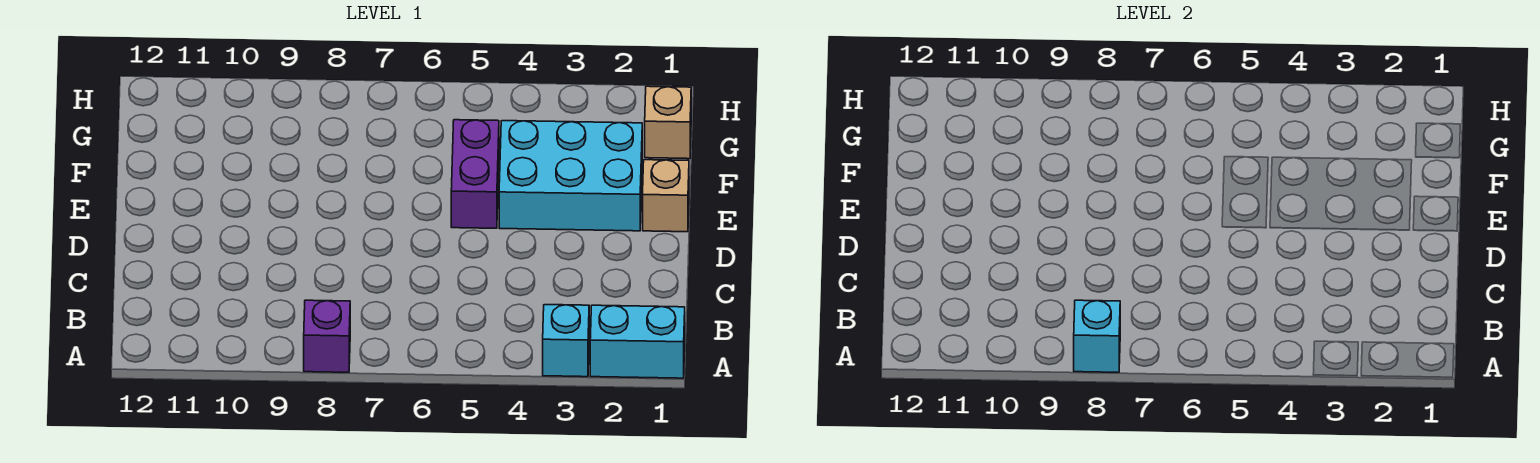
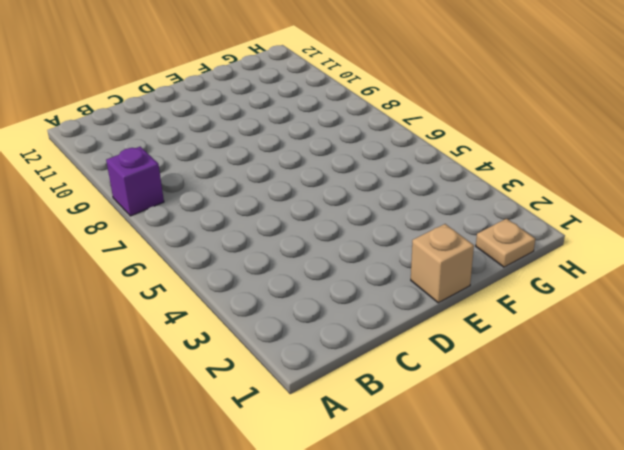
tan 1x1 plate [476,219,535,267] -> tan 1x1 brick [645,86,691,159]
none -> cyan 1x2 brick [590,305,685,378]
none -> cyan 1x1 brick [543,305,589,377]

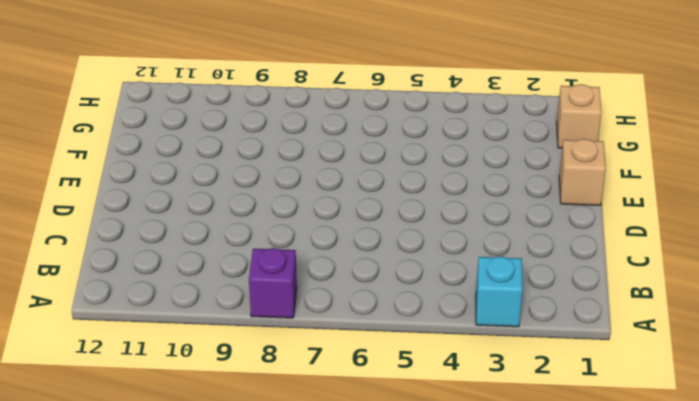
none -> cyan 1x2 brick [590,305,685,378]
none -> cyan 2x3 brick [499,121,642,231]

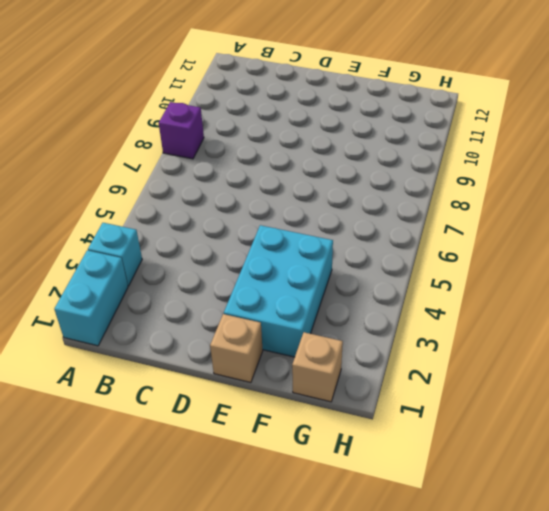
none -> purple 1x2 brick [451,120,499,228]
none -> cyan 1x1 brick [1074,300,1120,372]

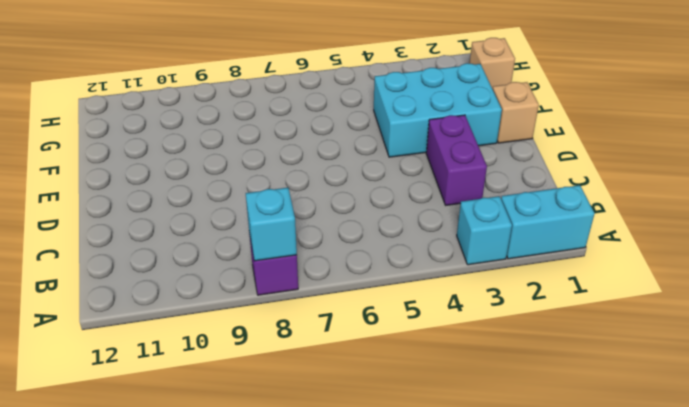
purple 1x2 brick [426,115,487,205] -> purple 1x2 brick moved to [451,120,499,228]

